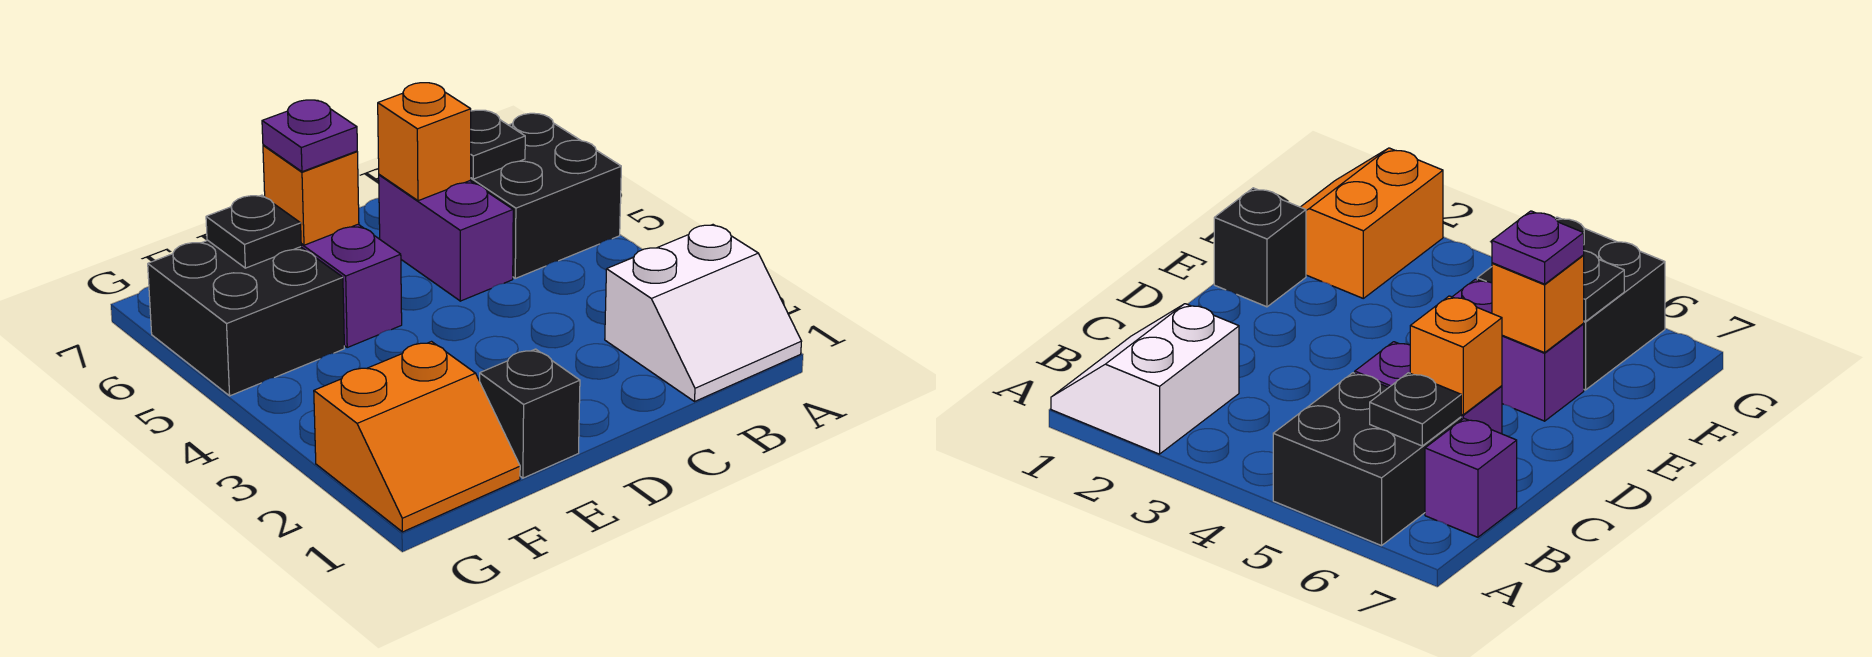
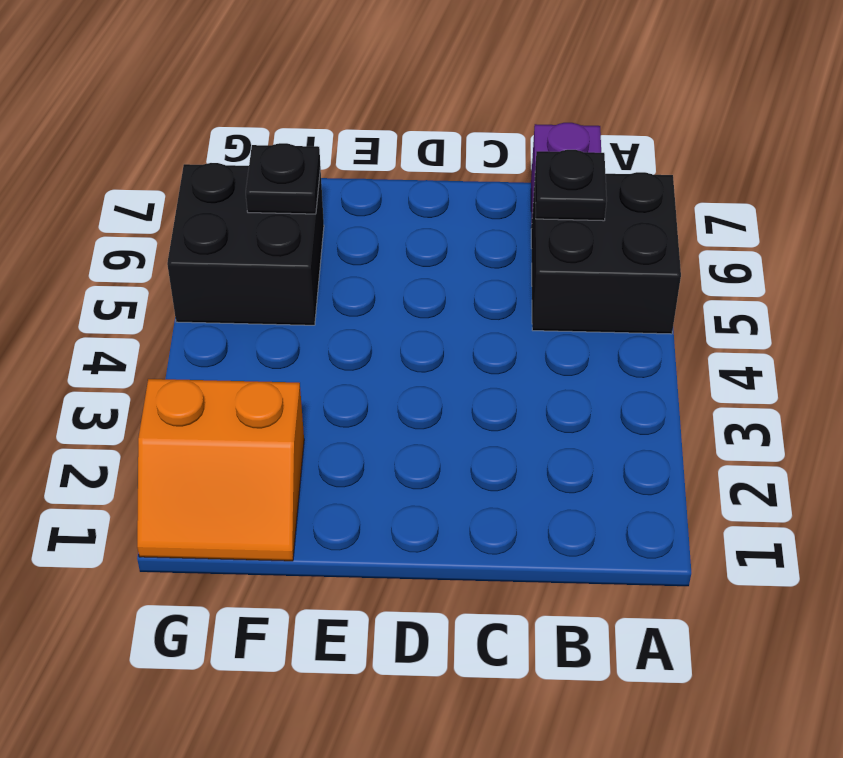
none -> white 2x2 slope [605,225,801,401]
none -> purple 1x2 brick [379,175,513,301]
none -> black 1x1 brick [480,349,580,478]

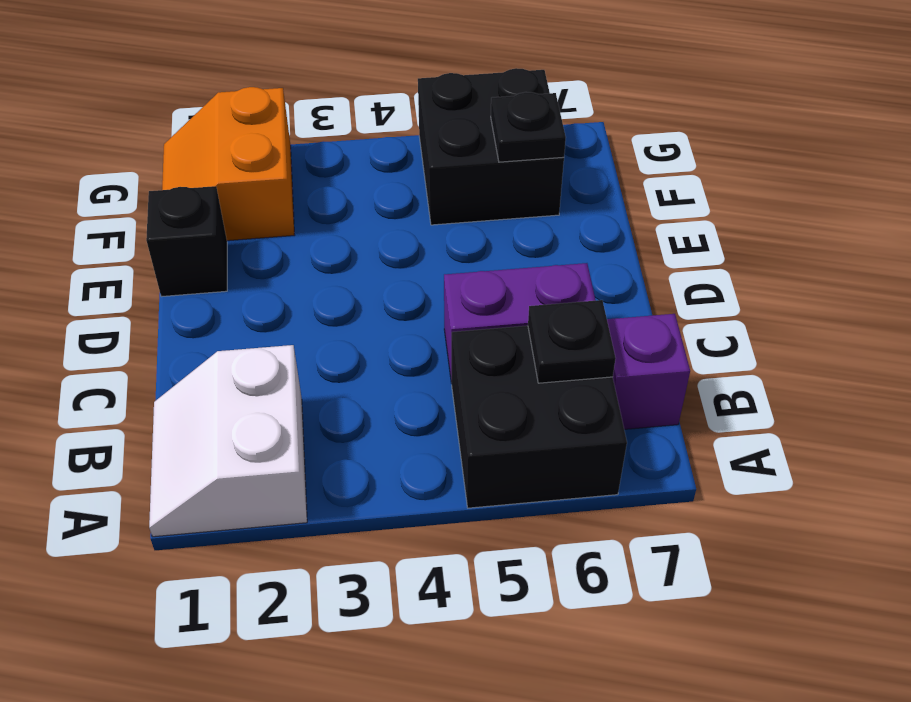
none -> purple 1x2 brick [301,224,402,347]
none -> orange 1x1 brick [378,83,471,201]
none -> orange 1x1 brick [263,145,359,245]

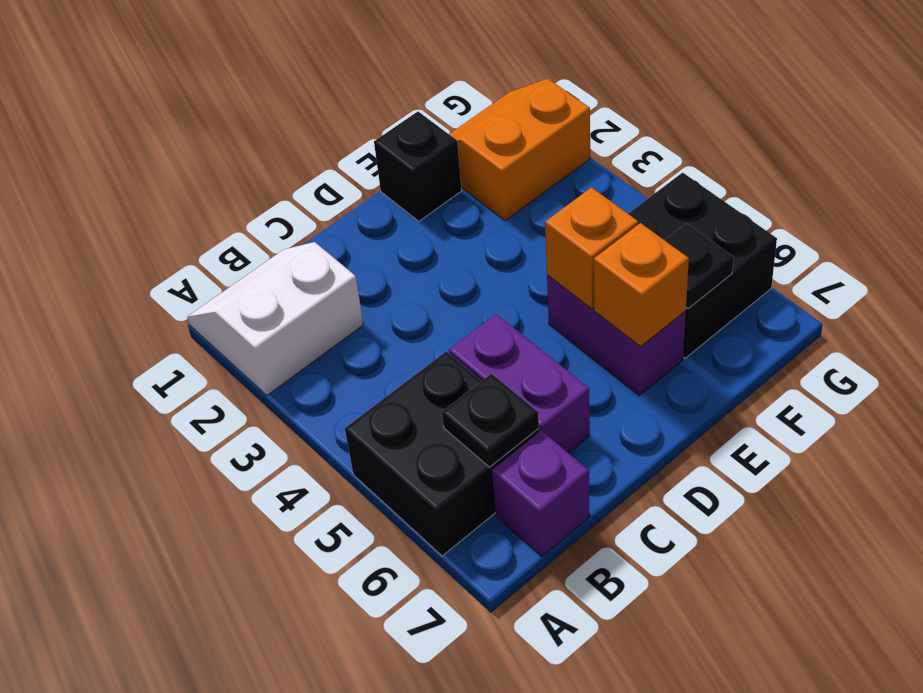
orange 1x1 brick [545,187,638,309] -> orange 1x1 brick moved to [378,83,471,201]
none -> purple 1x1 plate [262,100,357,172]

